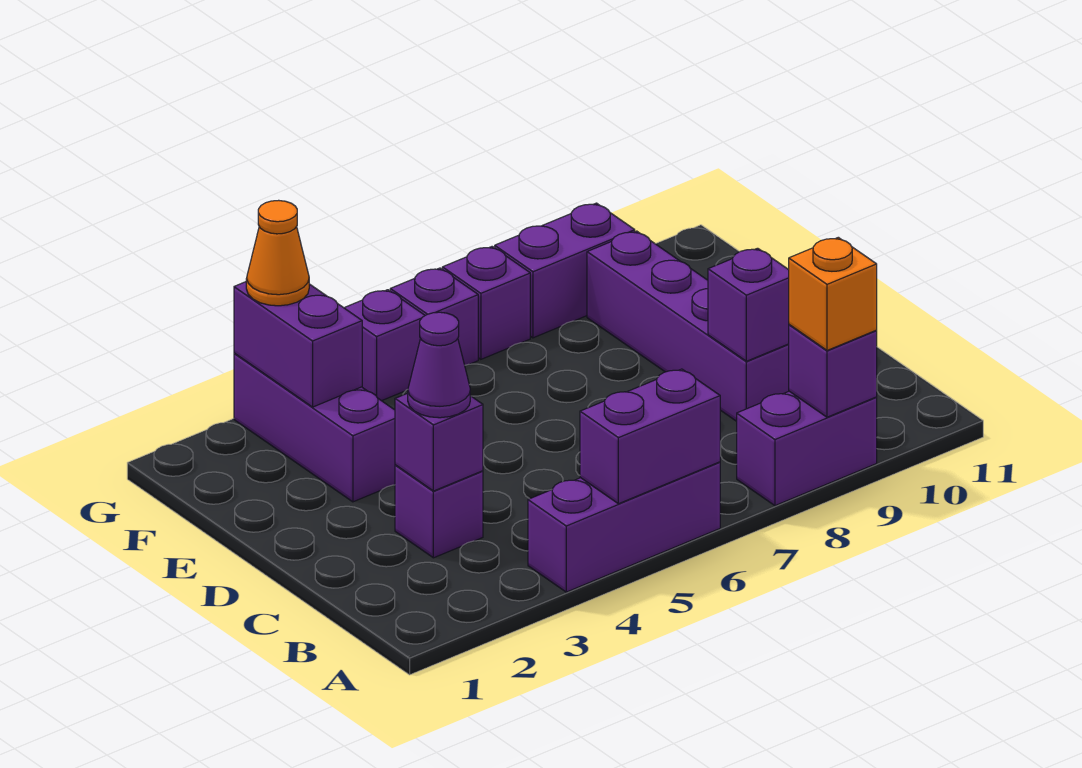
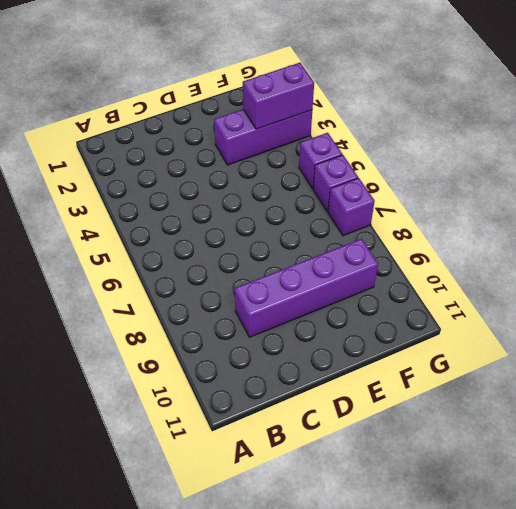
none -> purple 1x3 brick [528,462,720,592]
none -> purple 1x2 brick [737,391,877,506]
none -> purple 1x1 brick [395,465,483,558]

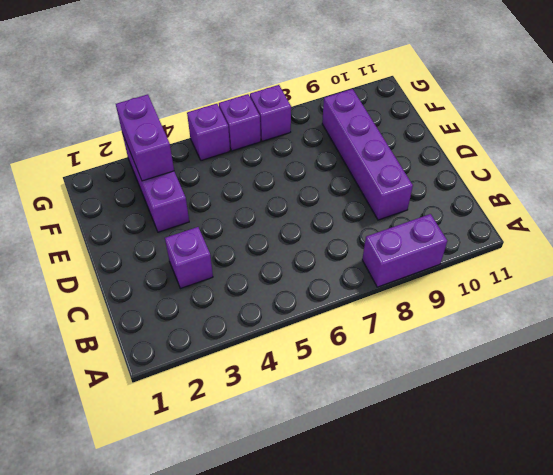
none -> purple 1x3 brick [528,462,720,592]
none -> purple 1x2 brick [495,203,635,338]
none -> purple 1x2 brick [580,369,720,504]

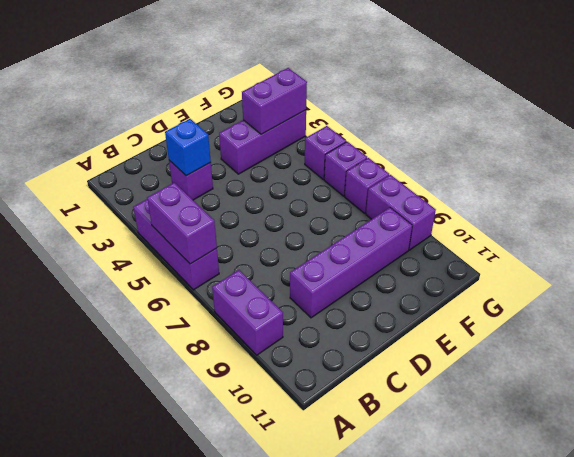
blue 1x1 brick [165,119,211,176] -> purple 1x1 brick [395,393,483,491]
none -> purple 1x1 brick [789,325,877,417]
none -> purple 1x1 brick [708,248,789,361]
none -> orange 1x1 brick [789,237,877,350]

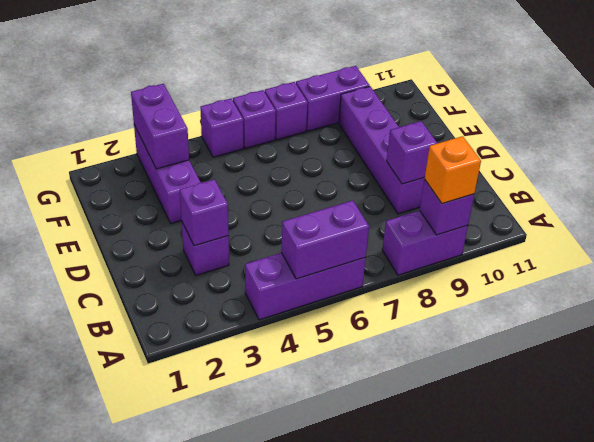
none -> purple 1x1 cone [408,312,470,418]
none -> orange 1x1 cone [246,200,309,306]

